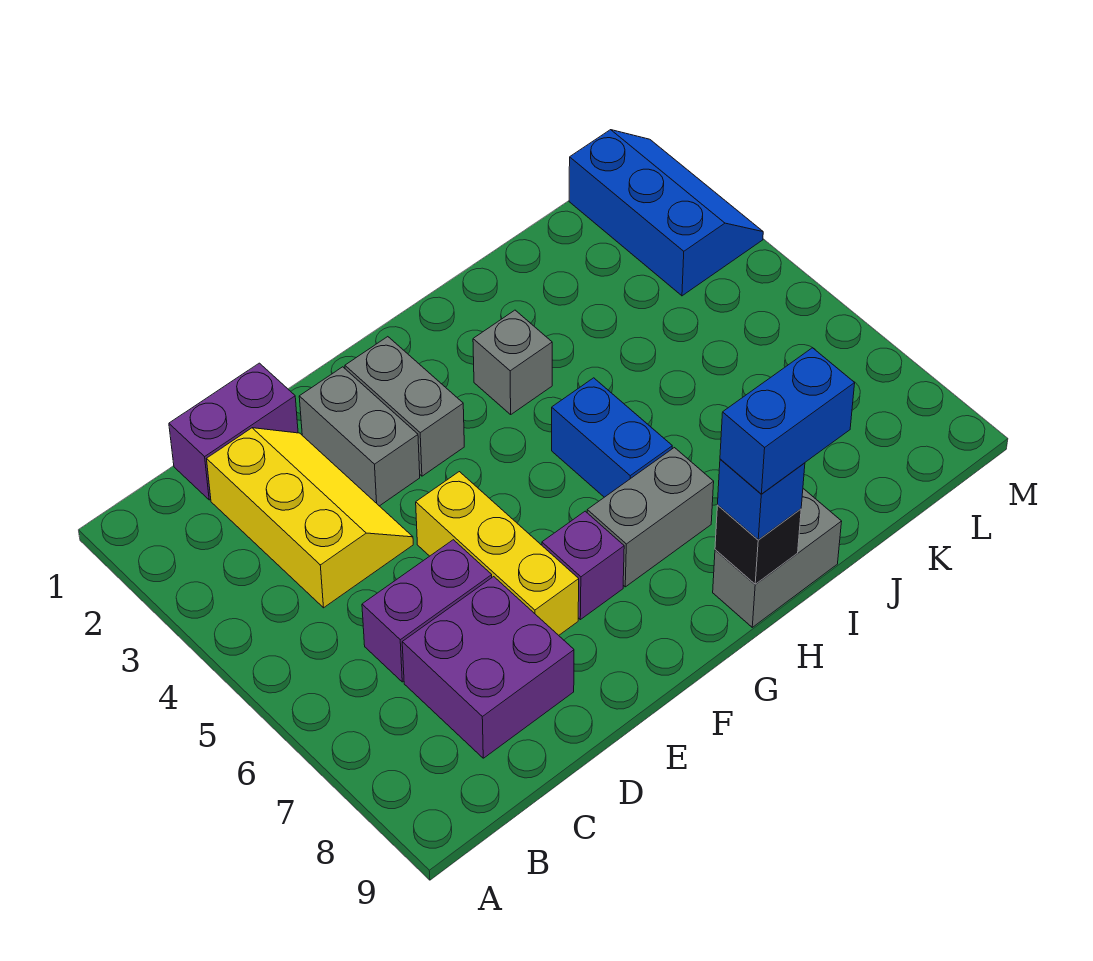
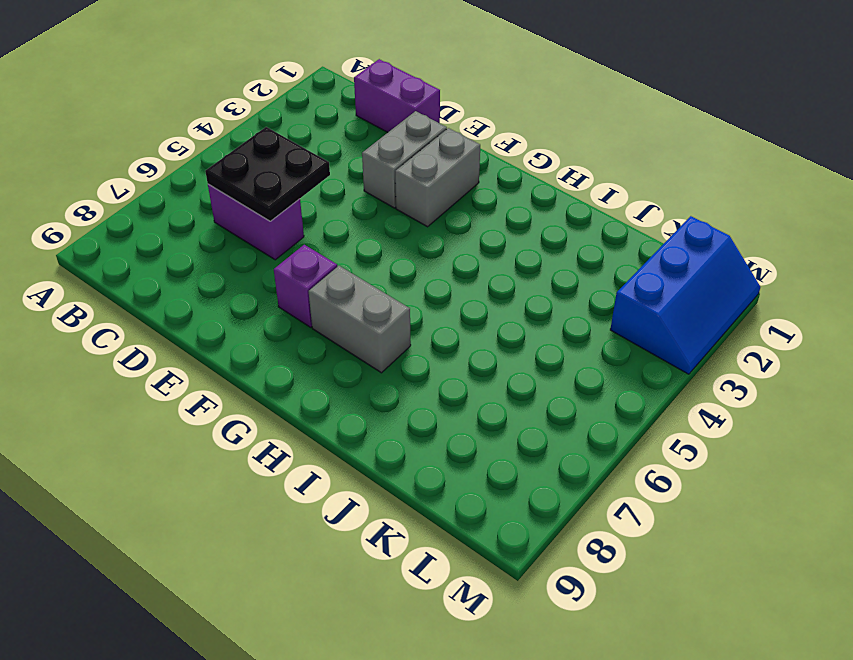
black 2x2 plate [205,127,330,221] -> none
none -> yellow 2x3 slope [207,428,413,608]
none -> purple 2x2 brick [402,577,574,758]
none -> yellow 1x3 brick [416,472,579,635]

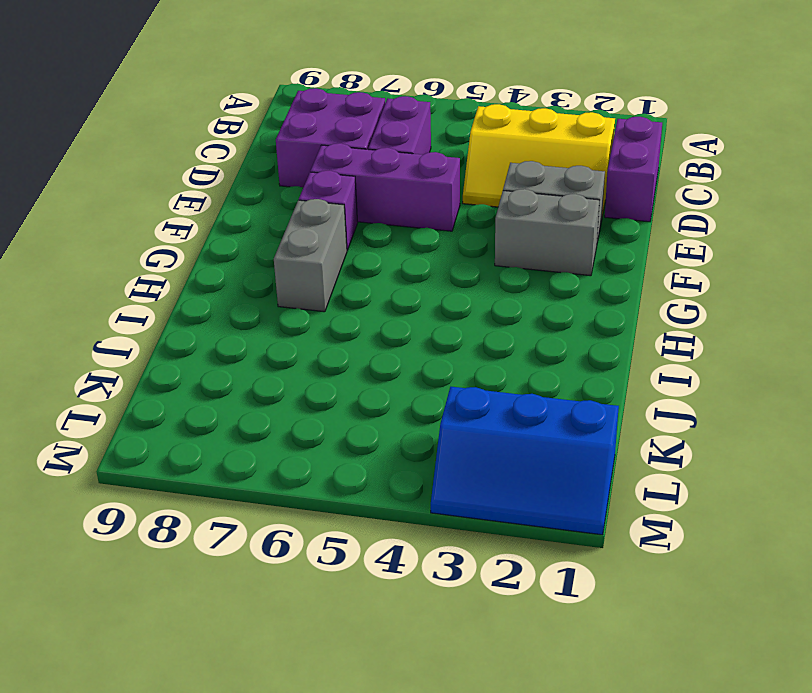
purple 1x3 brick [311,143,460,231] -> yellow 1x3 brick [416,472,579,635]
none -> grey 1x1 brick [473,310,552,414]
none -> blue 1x2 brick [552,378,672,497]
none -> grey 1x2 brick [713,489,842,627]

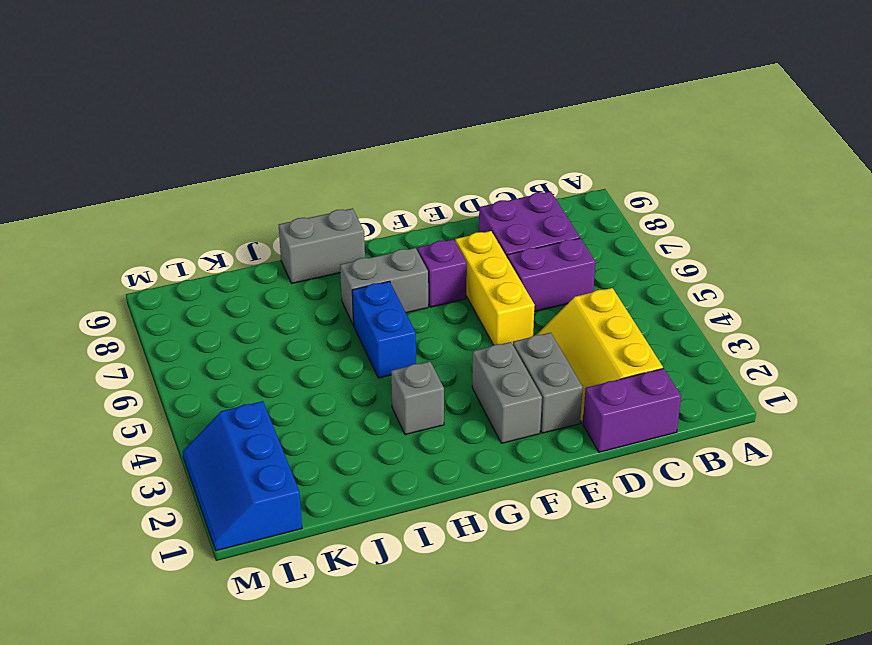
none -> black 1x1 brick [715,505,801,584]
none -> blue 1x1 brick [718,459,805,540]
none -> blue 1x2 brick [720,348,855,494]

